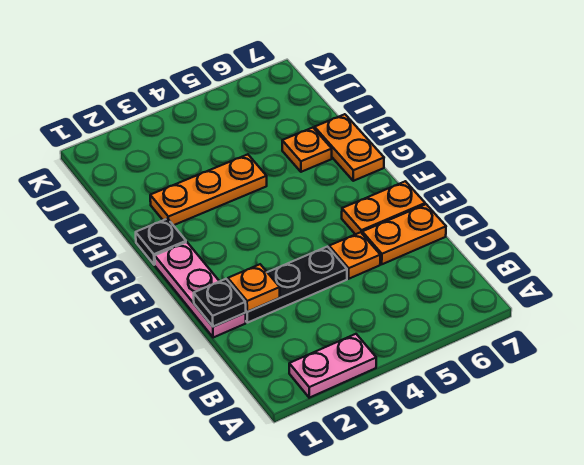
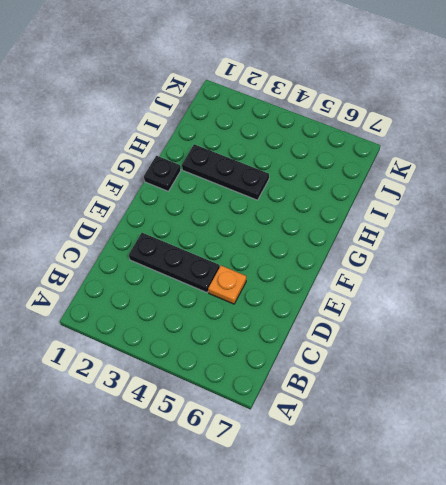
black 1x3 plate [182,144,269,200] -> orange 1x3 plate [150,154,267,225]
none -> pink 1x2 plate [289,334,376,398]
none -> pink 1x3 plate [155,242,246,338]
none -> orange 1x2 plate [362,204,446,264]

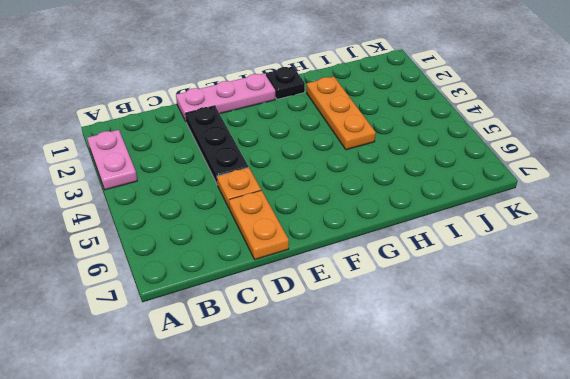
none -> orange 1x2 plate [342,181,425,234]
none -> orange 1x2 plate [315,114,384,181]
none -> orange 1x1 plate [282,128,332,172]

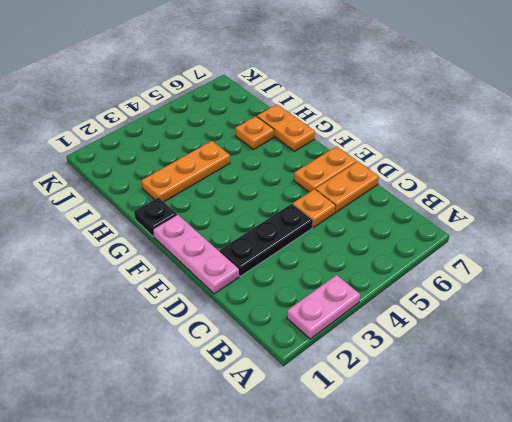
none -> black 1x1 plate [194,279,246,327]
none -> orange 1x1 plate [228,264,280,312]

